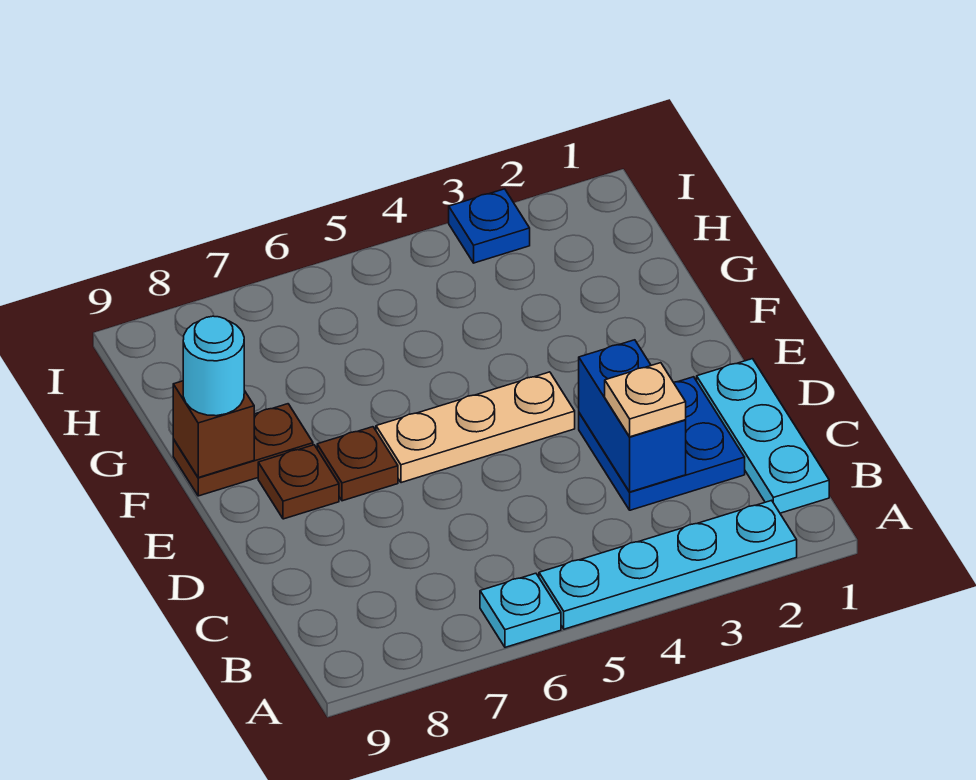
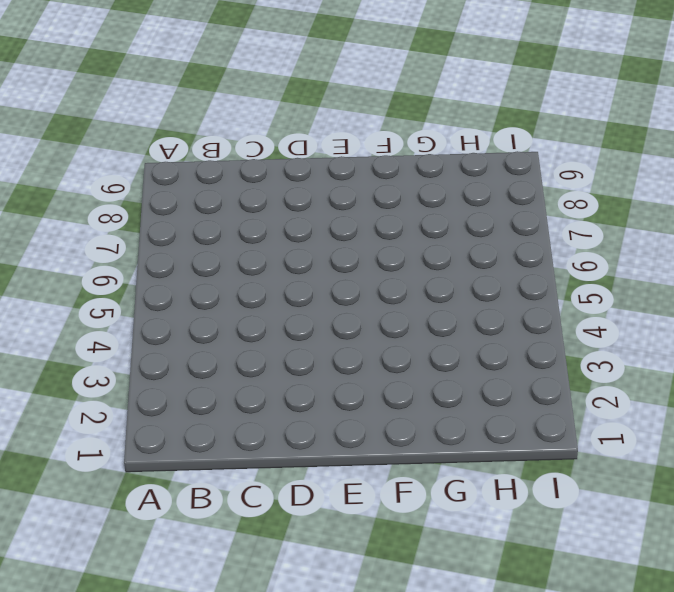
none -> cyan 1x4 plate [539,500,797,629]
none -> cyan 1x1 plate [480,573,561,647]
none -> cyan 1x3 plate [697,359,829,513]

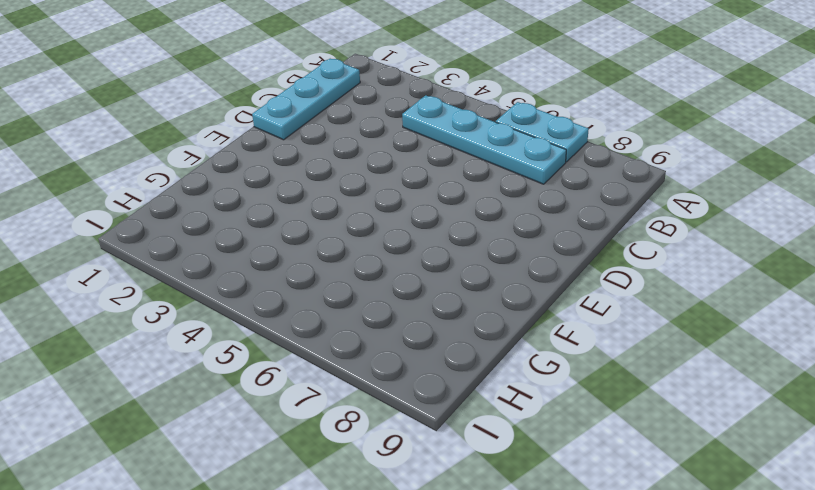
cyan 1x2 plate [496,102,589,162] -> cyan 1x1 plate [480,573,561,647]
cyan 1x4 plate [402,95,566,184] -> cyan 1x4 plate moved to [539,500,797,629]
none -> blue 2x2 plate [579,377,745,510]
none -> tan 1x3 plate [376,372,575,483]
none -> brown 1x1 plate [317,427,398,501]

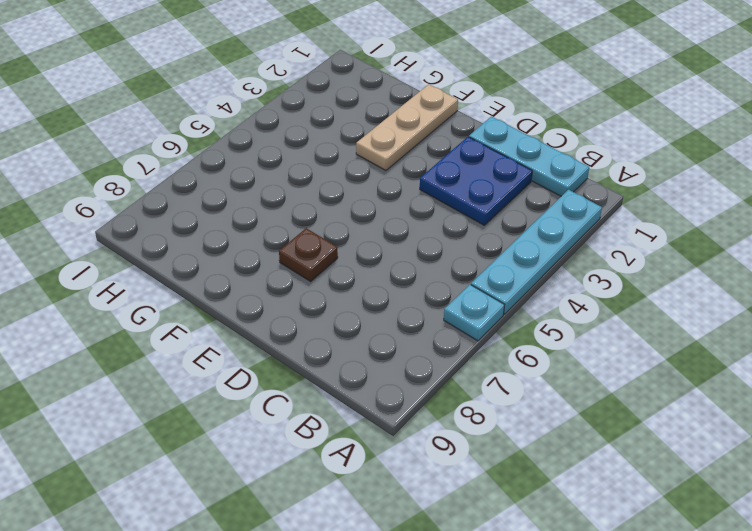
tan 1x3 plate [356,84,458,170] -> tan 1x3 plate moved to [376,372,575,483]
none -> brown 1x1 plate [258,445,339,519]
none -> brown 1x2 plate [173,404,313,496]
none -> blue 1x1 plate [449,189,530,263]

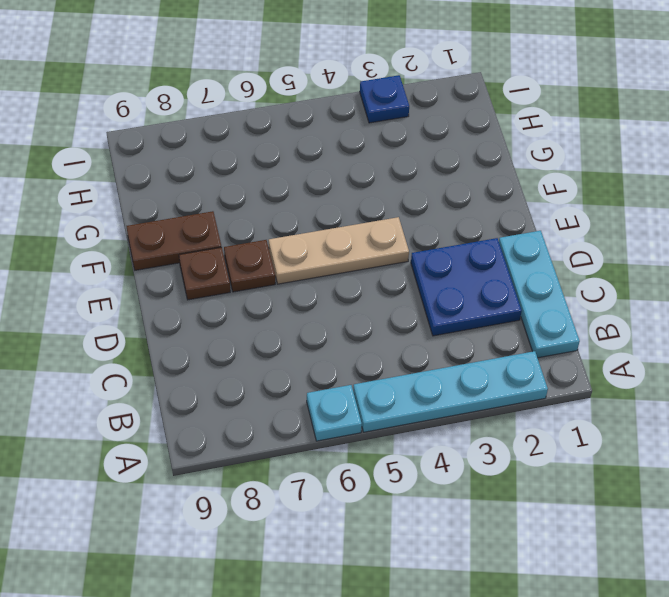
none -> blue 1x2 brick [579,340,686,492]
none -> brown 1x1 brick [173,381,254,478]
none -> tan 1x1 plate [605,363,686,437]

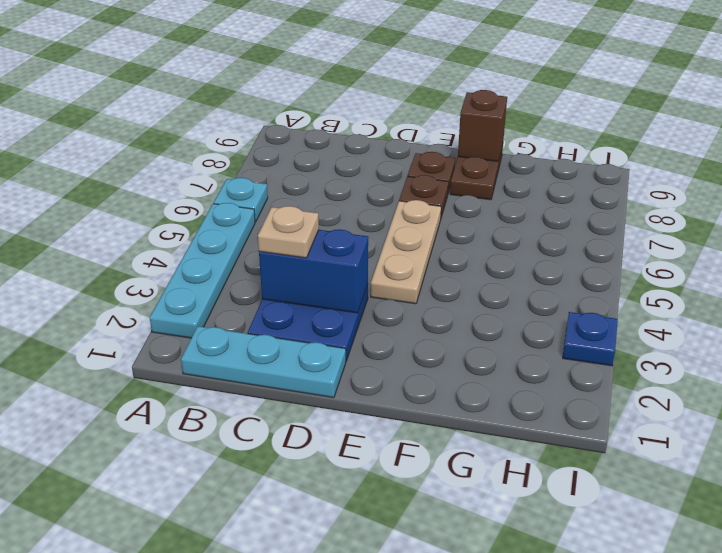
none -> cyan 1x1 round brick [183,316,244,416]

